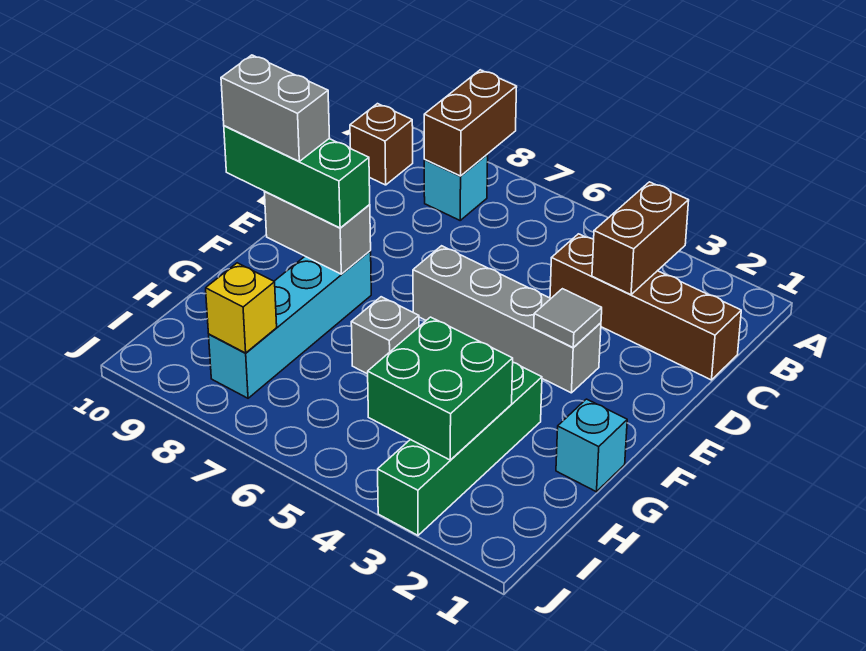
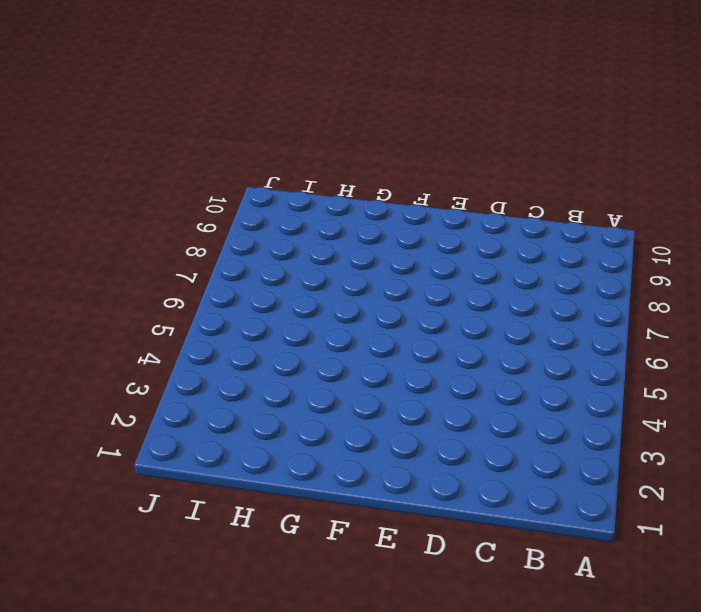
none -> cyan 1x1 brick [424,155,488,220]
none -> brown 1x1 brick [350,104,413,185]
none -> brown 1x4 brick [550,234,741,380]

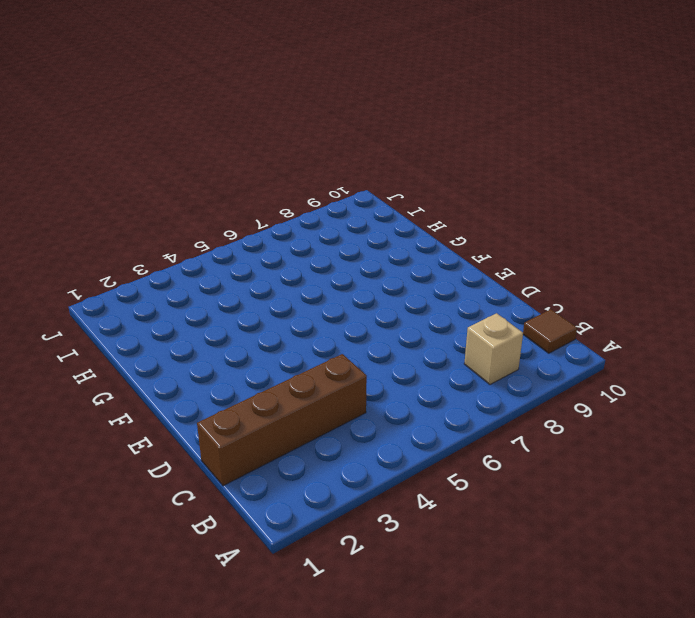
tan 1x1 brick [464,313,523,385] -> cyan 1x1 brick [424,155,488,220]
brown 1x1 tile [523,309,577,353] -> brown 1x1 brick [350,104,413,185]
none -> grey 1x4 brick [413,246,601,393]
none -> cyan 1x4 brick [209,251,371,398]
none -> cyan 1x1 brick [556,399,627,492]

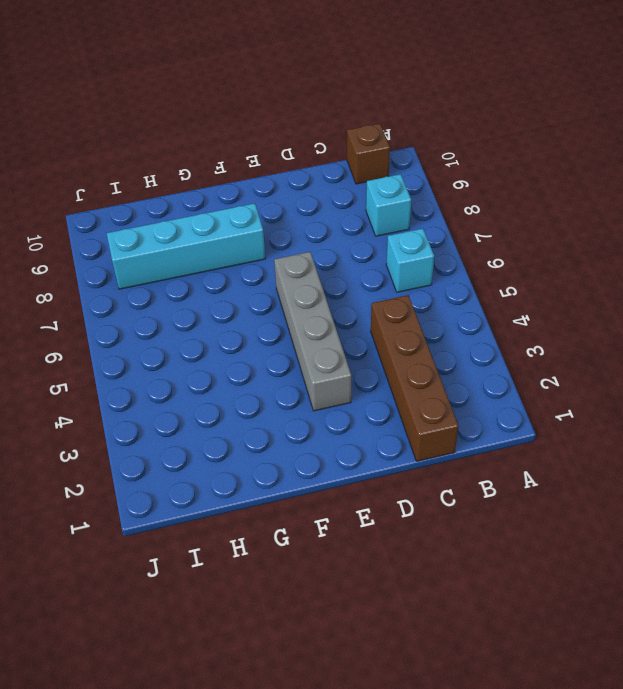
cyan 1x1 brick [386,229,434,292] -> cyan 1x1 brick moved to [556,399,627,492]
none -> green 1x4 brick [378,362,542,535]
none -> grey 1x1 brick [351,297,419,374]
none -> brown 1x2 brick [424,70,517,176]

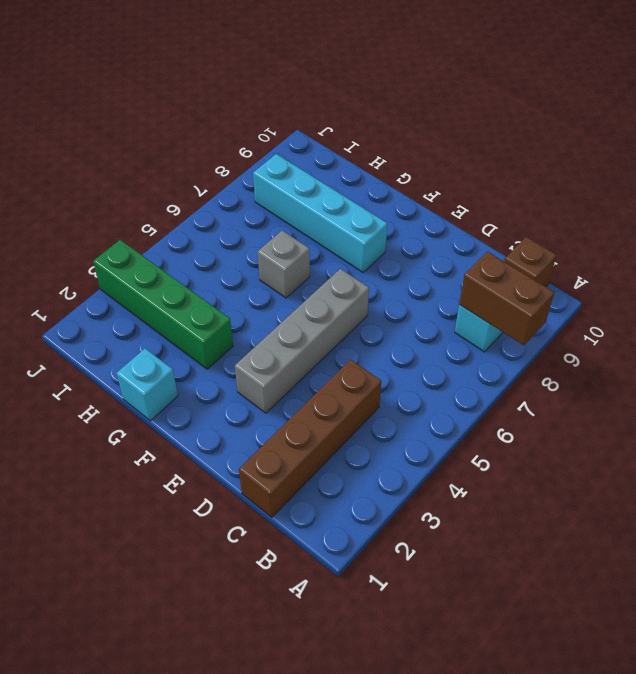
none -> brown 1x2 brick [592,182,689,295]
none -> grey 1x1 tile [534,289,602,348]
none -> grey 1x2 brick [265,192,371,274]

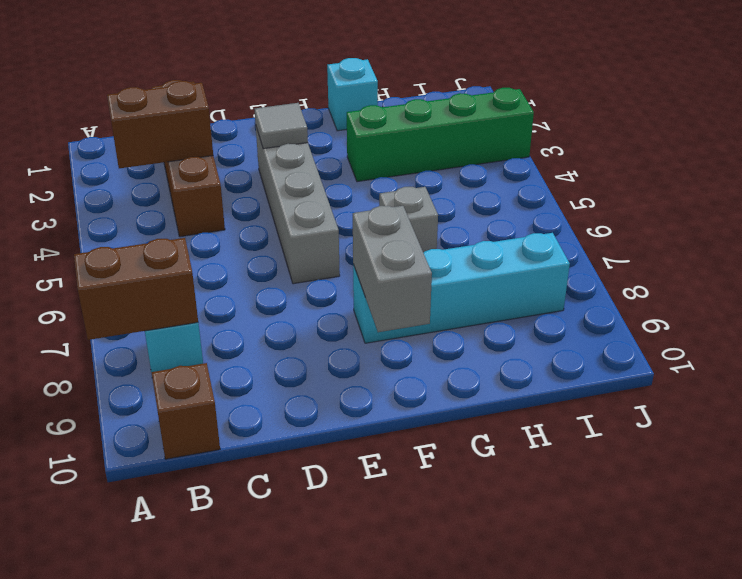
none -> green 2x2 brick [368,317,513,460]
none -> yellow 1x1 brick [206,263,277,353]
none -> green 1x3 brick [224,126,370,228]

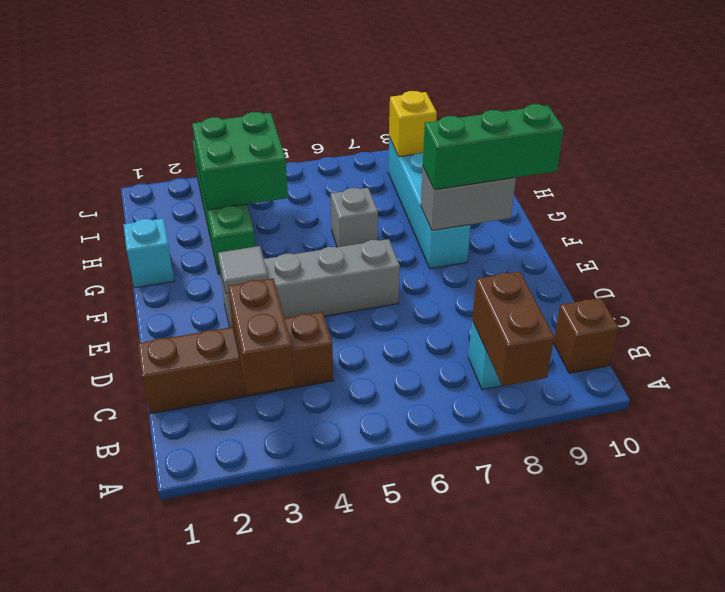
none -> grey 1x2 brick [221,55,330,161]

